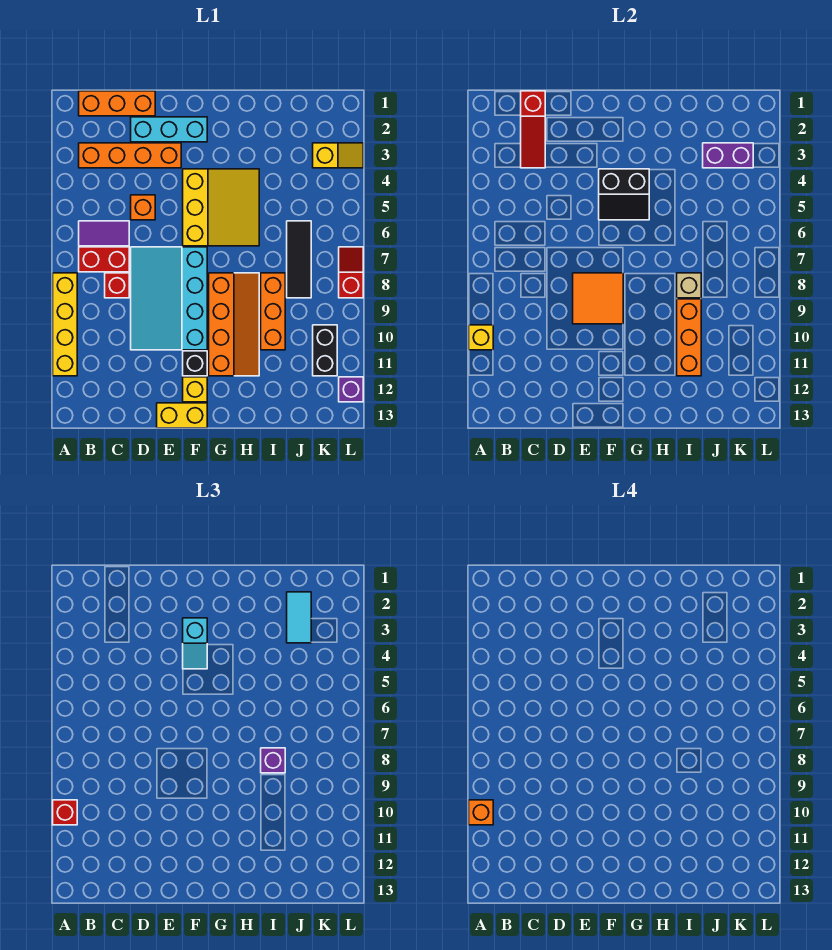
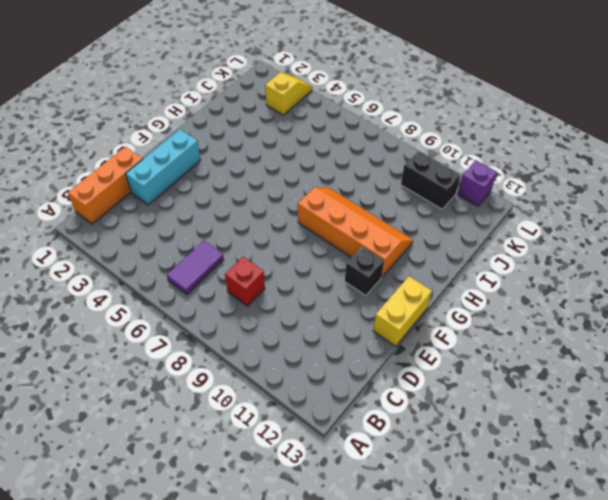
none -> yellow 1x4 brick [53,273,77,376]
none -> orange 1x4 brick [79,143,181,168]
none -> red 1x2 brick [79,247,129,272]
none -> orange 1x1 brick [131,195,155,220]

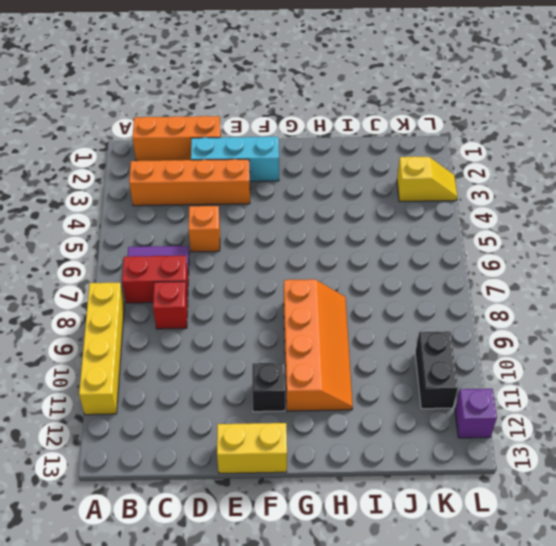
none -> cyan 3x4 slope [131,247,207,350]
none -> yellow 3x3 slope [183,169,259,246]
none -> yellow 1x1 brick [183,377,207,402]
none -> orange 1x3 brick [261,273,285,350]

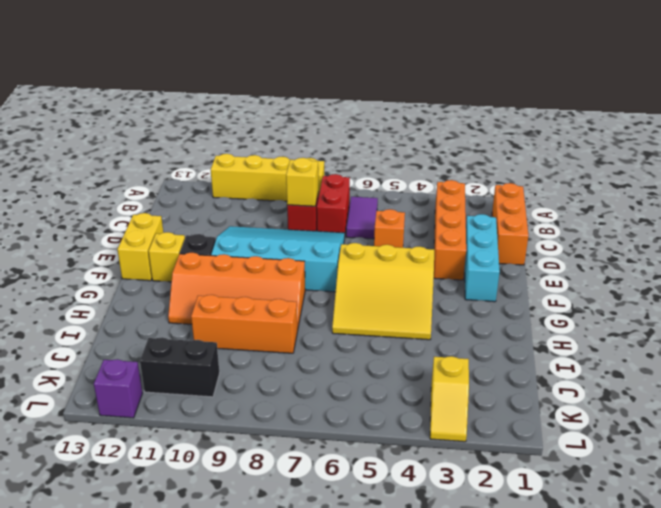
yellow 1x1 brick [286,158,318,206] -> yellow 1x1 brick moved to [469,325,493,350]
none -> black 1x3 tile [287,221,311,298]
none -> red 1x2 slope [339,247,363,298]
none -> red 1x3 slope [521,91,545,168]
none -> orange 2x2 tile [573,273,623,324]

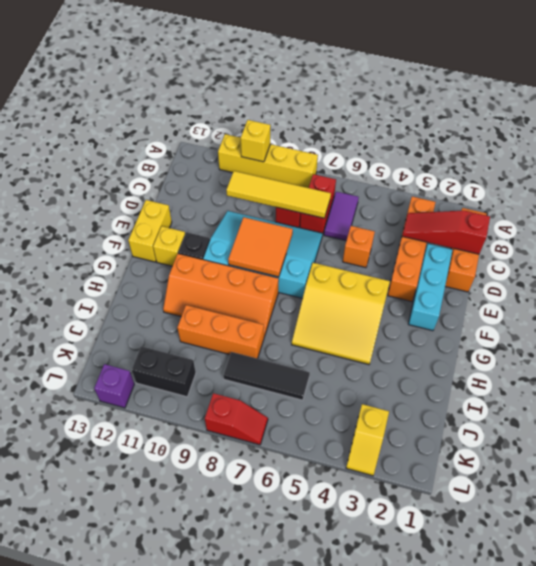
yellow 1x4 tile [226,171,331,218] -> none
none -> black 2x2 slope [599,169,649,220]
none -> tan 1x1 brick [677,273,701,298]
none -> orange 1x3 brick [677,299,701,376]
none -> purple 1x2 brick [703,143,753,168]

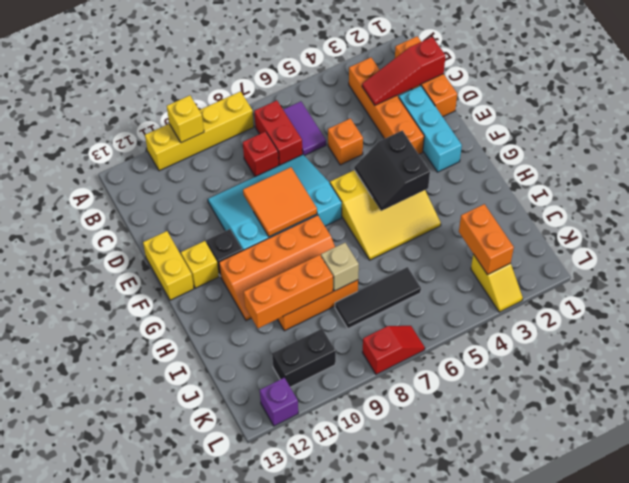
orange 1x2 brick [459,204,514,275] -> purple 1x2 brick [703,143,753,168]
none -> red 1x1 brick [53,800,77,825]
none -> cyan 1x2 slope [183,618,207,669]
none -> purple 1x1 brick [261,748,285,773]
none -> cyan 1x2 tile [287,592,311,643]

